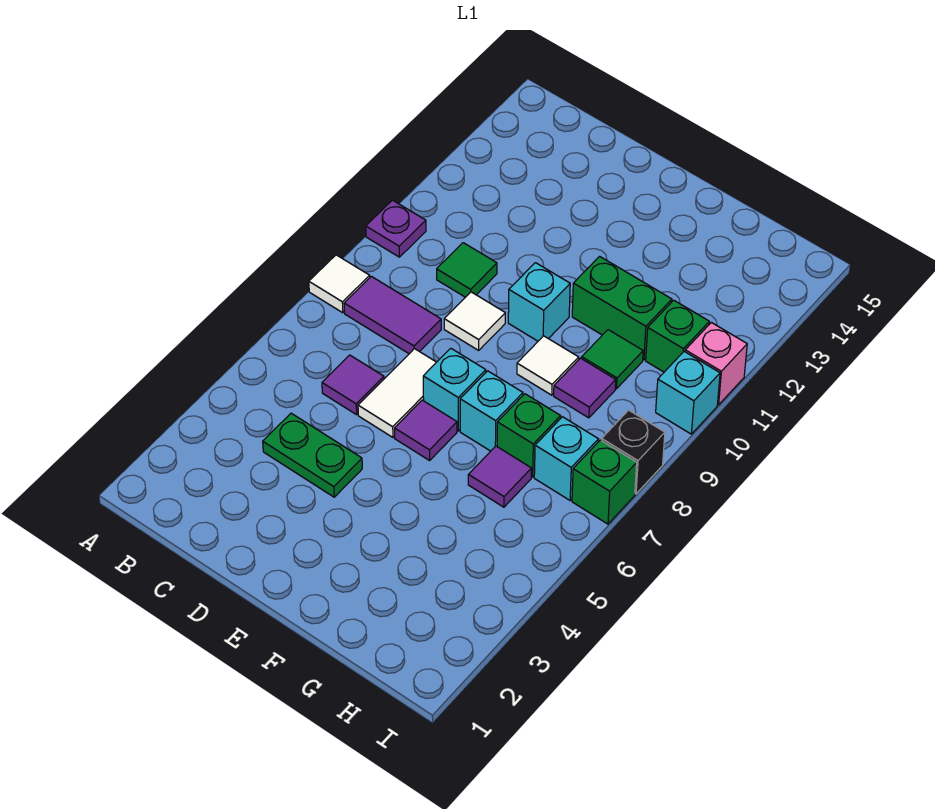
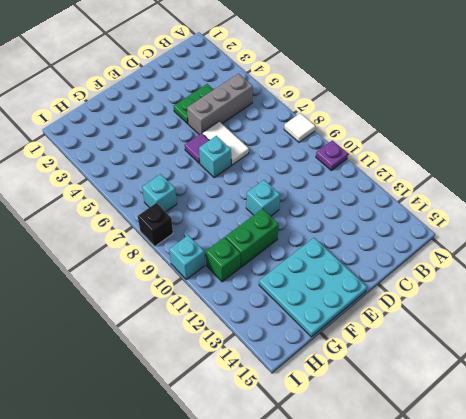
grey 1x3 brick [187,74,253,135] -> none
cyan 3x3 plate [259,238,367,337] -> none
none -> purple 1x2 tile [344,276,441,354]
none -> purple 1x1 tile [322,355,384,415]
none -> green 1x1 tile [437,243,497,297]

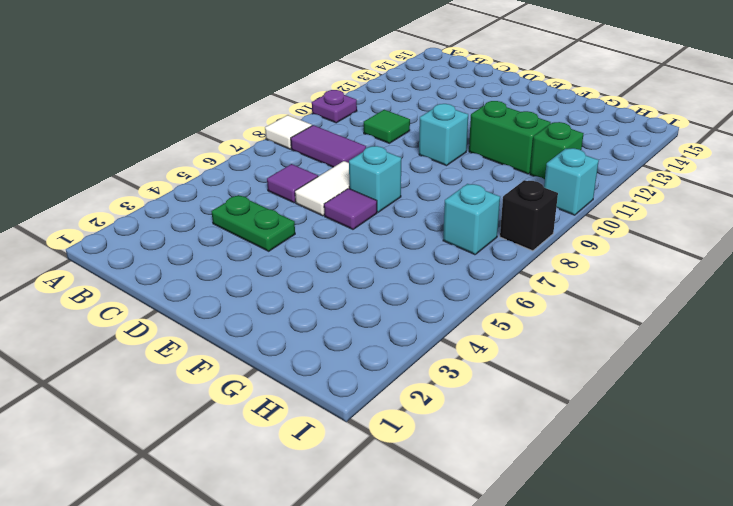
none -> white 1x1 tile [444,292,505,350]
none -> cyan 1x1 brick [460,371,523,451]
none -> white 1x1 tile [517,336,579,395]

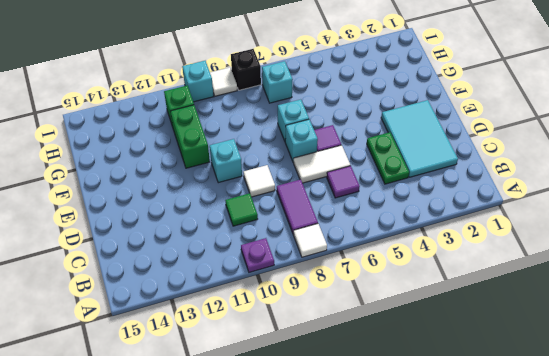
cyan 2x3 tile [381,100,458,177] -> none
white 1x1 tile [210,67,237,96] -> white 1x1 tile moved to [517,336,579,395]
none -> purple 1x1 tile [468,446,531,507]
none -> green 1x1 brick [497,394,561,477]
none -> purple 1x1 tile [554,358,616,418]

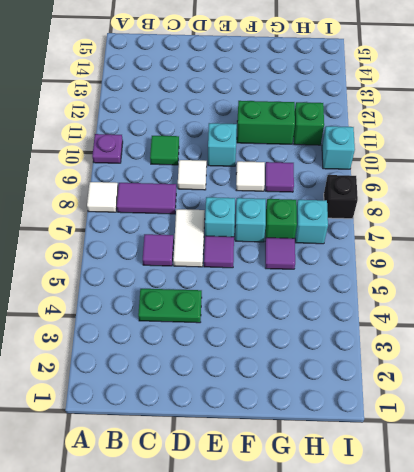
none -> green 1x1 tile [582,330,643,389]
none -> green 1x1 brick [572,440,637,524]
none -> pink 1x1 brick [685,322,747,405]

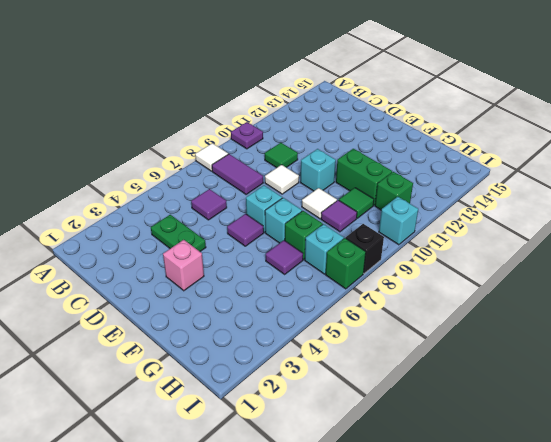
pink 1x1 brick [163,240,204,291] -> pink 1x1 brick moved to [685,322,747,405]
none -> white 1x2 tile [358,349,436,437]

